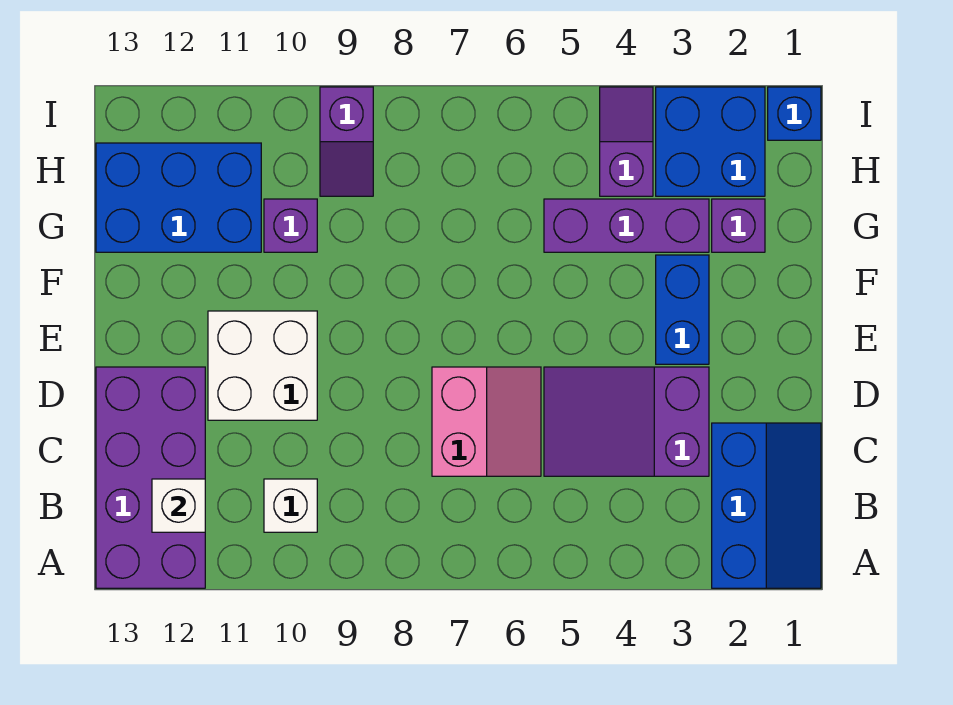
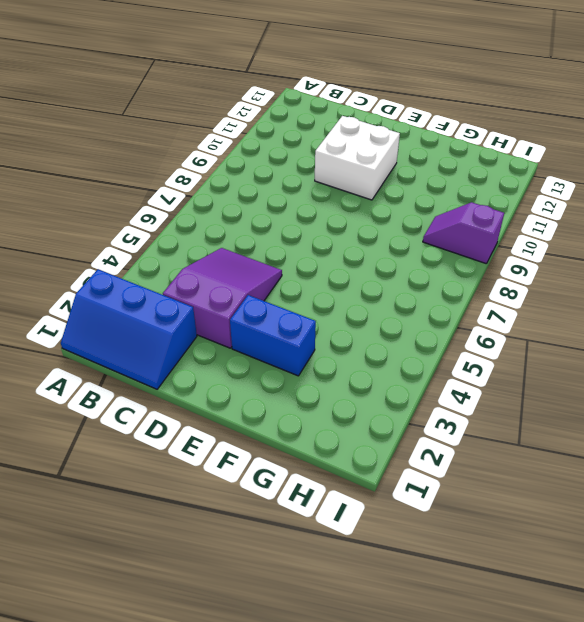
none -> purple 2x4 brick [96,367,205,588]
none -> white 1x1 brick [264,479,317,532]
none -> pink 2x2 slope [432,367,541,476]

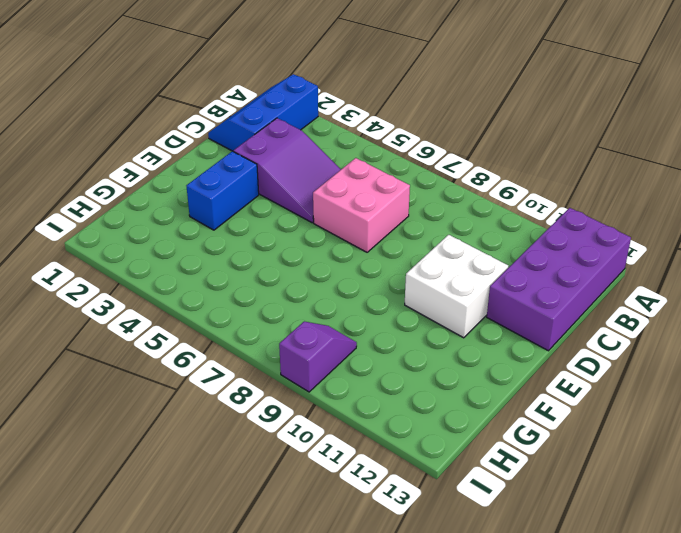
pink 2x2 brick [313,158,410,252] -> pink 2x2 slope [432,367,541,476]
none -> white 1x1 brick [264,479,317,532]
none -> purple 1x1 brick [712,199,765,252]
none -> purple 1x3 brick [544,199,709,252]

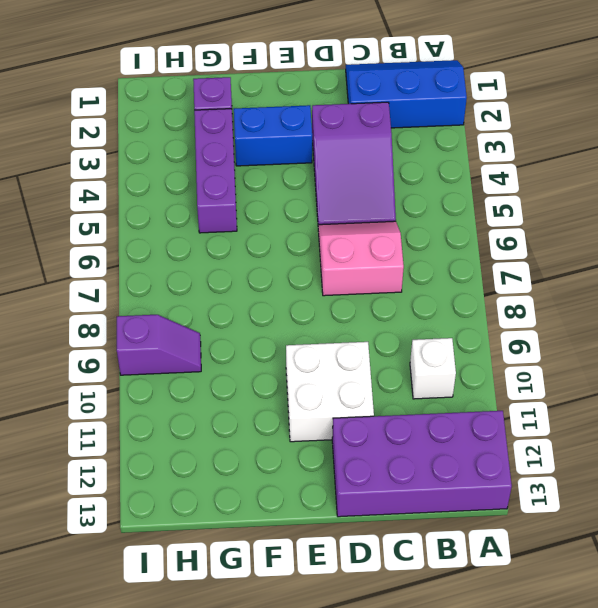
none -> purple 1x1 brick [264,199,317,252]
none -> blue 2x3 brick [96,143,261,252]
none -> blue 2x2 brick [656,87,765,196]

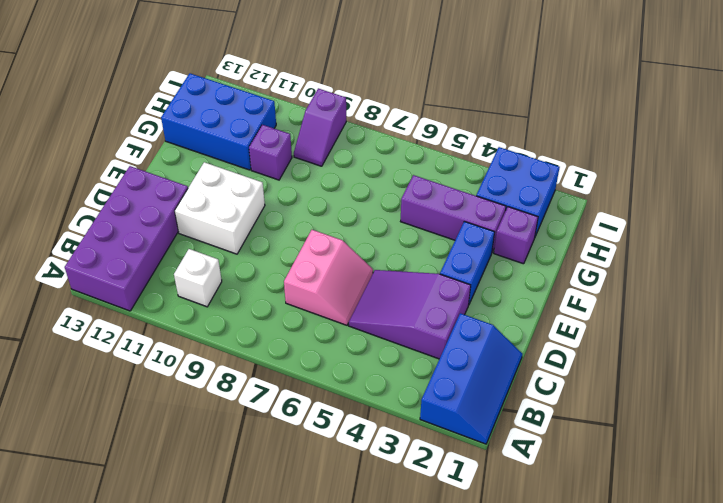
none -> purple 1x2 slope [600,87,653,196]
none -> blue 1x1 brick [768,87,821,140]
none -> white 1x1 brick [152,479,205,532]

